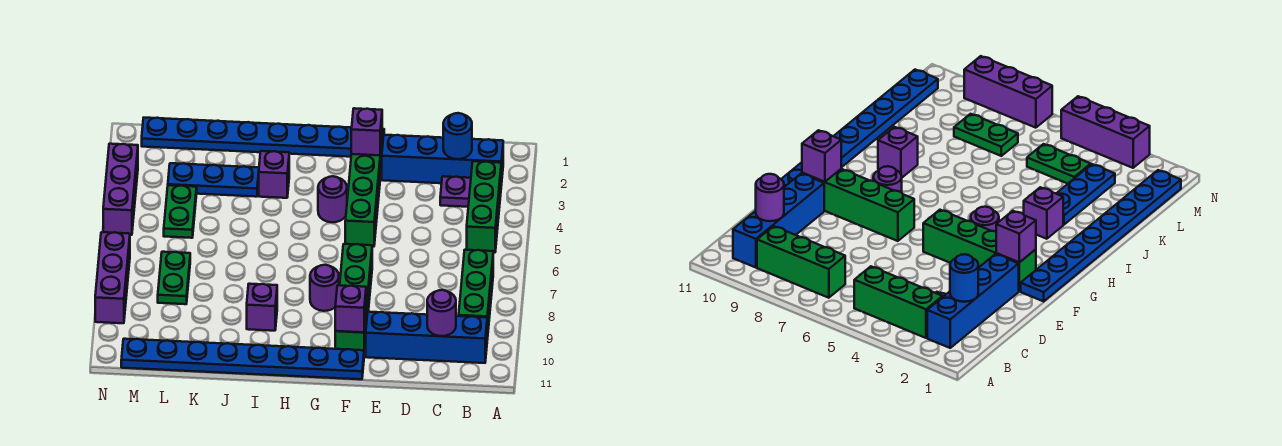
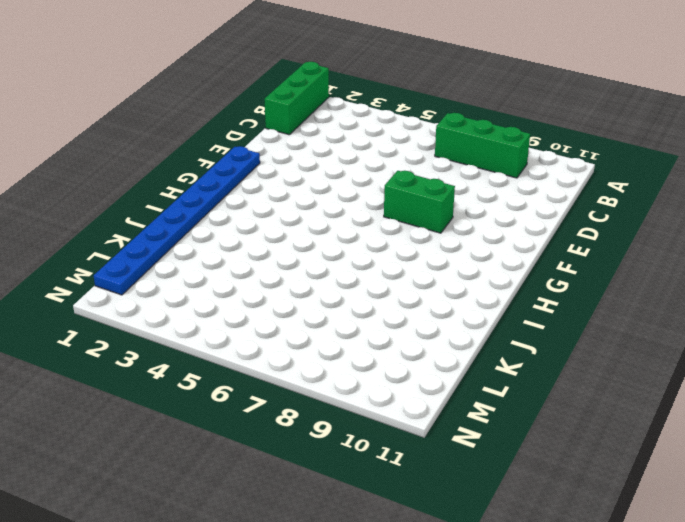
green 1x3 brick [264,62,329,135] -> green 1x3 brick turned to [467,161,501,253]
green 1x2 brick [384,171,455,233] -> green 1x4 brick [335,244,372,354]
none -> blue 1x4 brick [382,135,503,185]
none -> blue 1x4 brick [366,312,487,363]
none -> purple 1x1 plate [440,176,471,207]

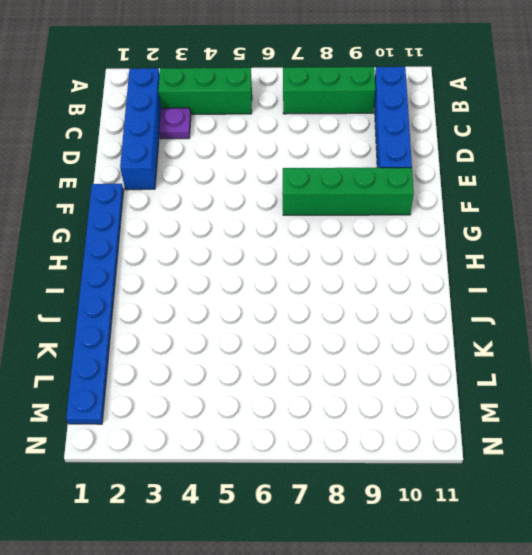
none -> green 1x4 brick [345,142,382,247]
none -> blue 1x8 plate [121,339,364,379]
none -> purple 1x1 round brick [318,176,347,222]

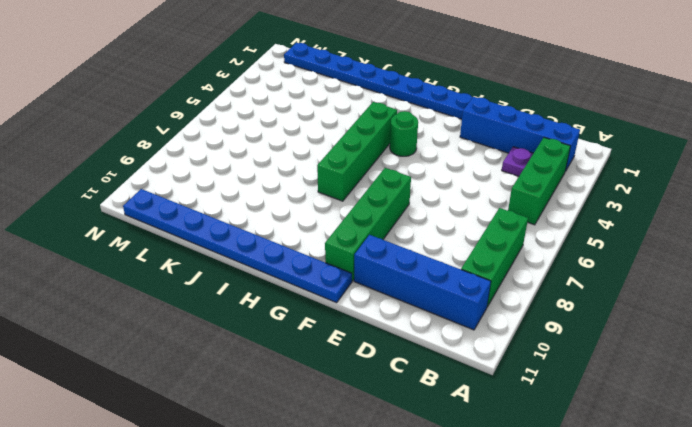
green 1x1 round brick [390,111,418,156] -> purple 1x1 round brick [318,176,347,222]
green 1x4 brick [317,102,397,201] -> green 1x4 brick moved to [345,142,382,247]
none -> purple 1x1 round brick [310,265,339,311]
none -> purple 1x1 brick [259,151,289,198]
none -> purple 1x1 brick [247,284,277,331]

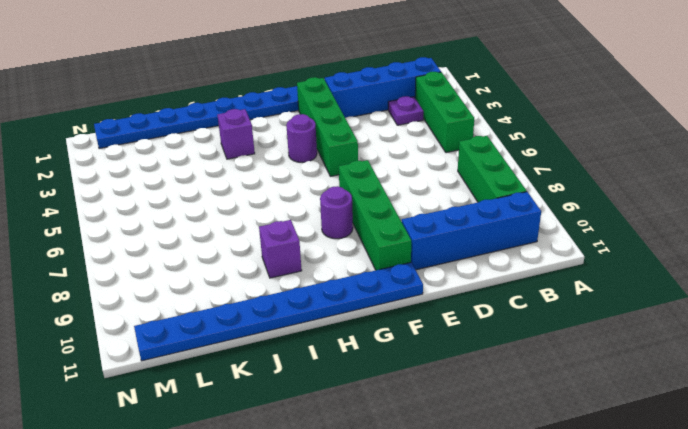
none -> blue 1x3 plate [168,163,259,197]
none -> green 1x2 plate [164,185,197,238]
none -> green 1x2 plate [158,252,190,304]

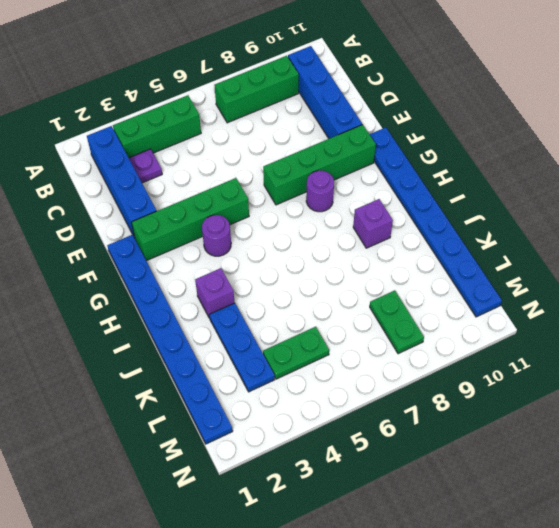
green 1x2 plate [370,291,424,354] -> green 1x2 plate turned to [158,252,190,304]
none -> purple 1x3 brick [103,144,138,235]
none -> purple 1x3 brick [95,232,130,323]
none -> blue 1x1 round brick [443,113,472,159]

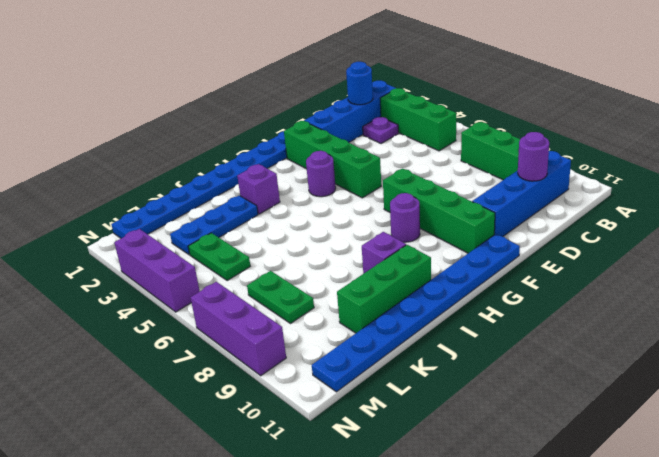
green 1x3 brick [337,245,431,333] -> none
none -> purple 1x1 brick [351,108,382,155]
none -> purple 1x1 brick [335,285,366,332]

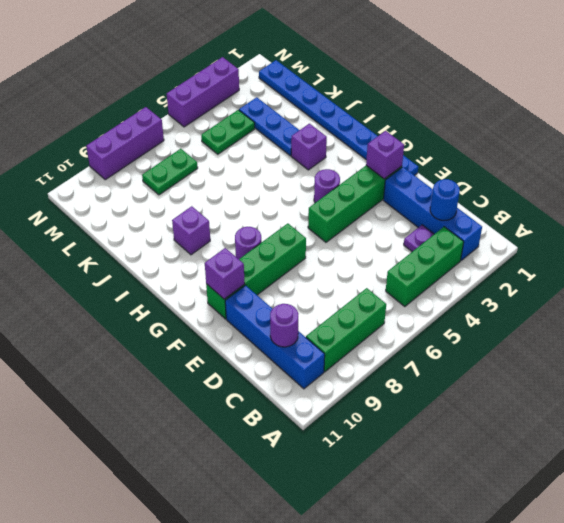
none -> blue 1x8 plate [121,339,364,379]

